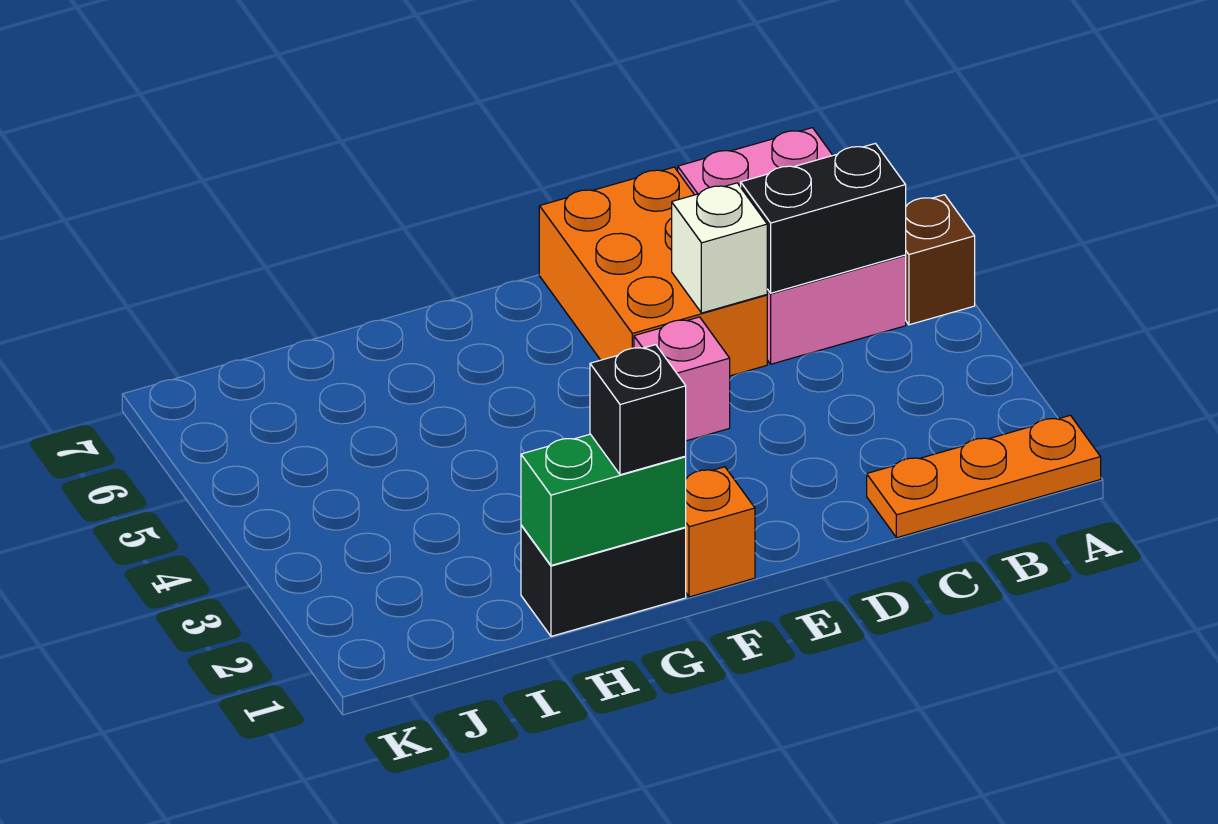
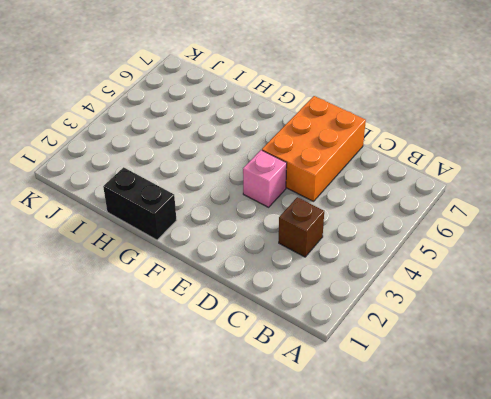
brown 1x1 brick [279,197,324,257] -> brown 1x1 brick moved to [905,195,975,325]
none -> orange 1x3 plate [867,415,1101,538]
none -> pink 2x3 brick [678,128,906,364]

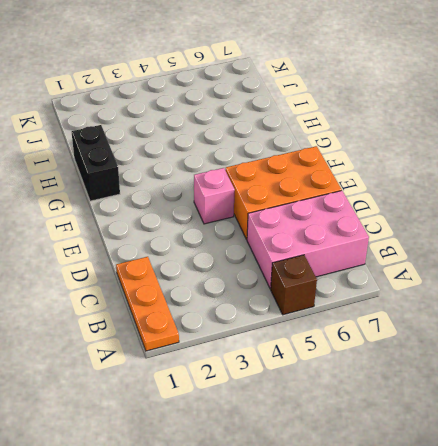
none -> orange 1x1 brick [686,467,755,597]
none -> black 1x2 brick [741,143,906,293]

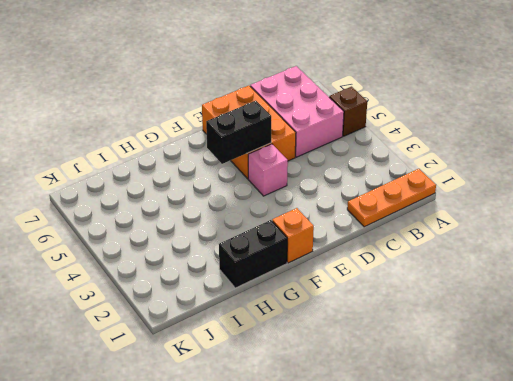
black 1x2 brick [206,101,271,164] -> black 1x2 brick moved to [741,143,906,293]
none -> white 1x1 brick [672,183,767,313]
none -> green 1x2 brick [521,434,686,565]

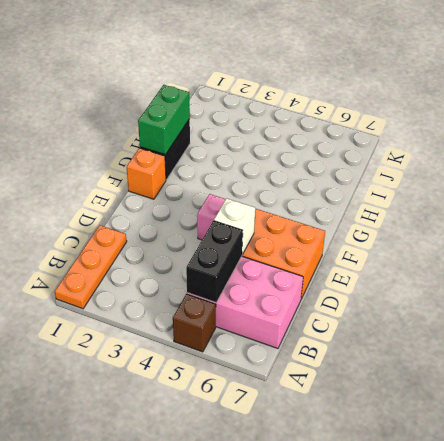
none -> black 1x1 brick [590,345,686,475]

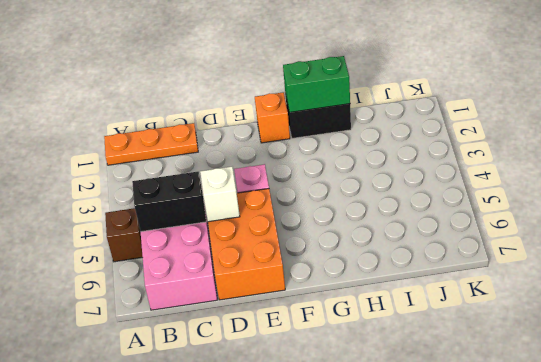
none -> black 1x1 brick [590,345,686,475]

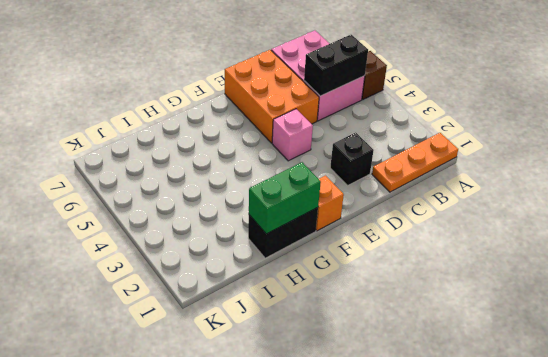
black 1x1 brick [330,133,374,185] -> black 1x1 brick moved to [590,345,686,475]
none -> white 1x1 brick [672,183,767,313]

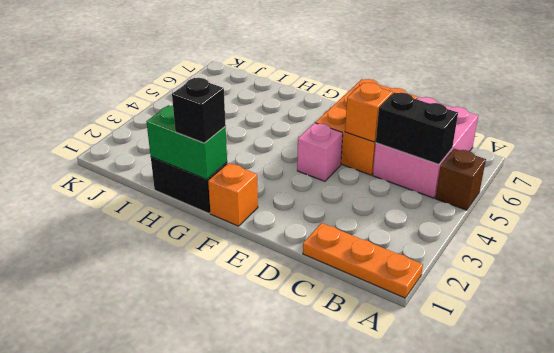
orange 1x1 brick [345,83,392,142] -> white 1x1 brick [672,183,767,313]

